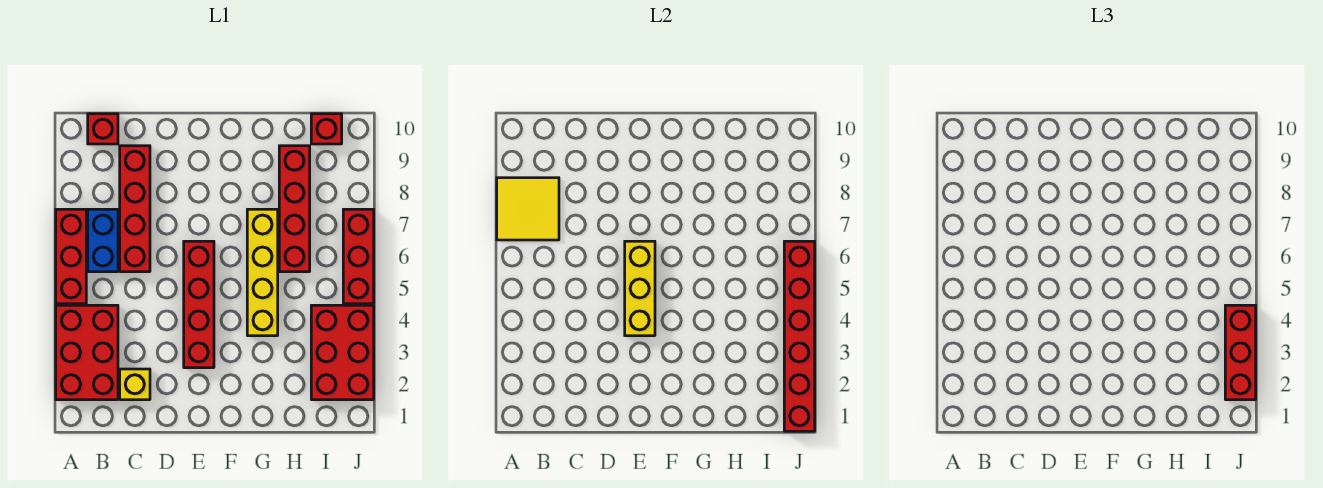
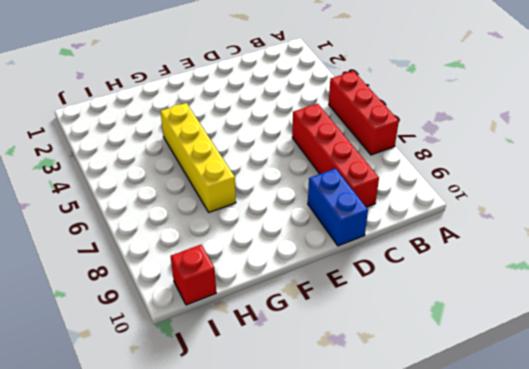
blue 1x2 brick [308,169,368,246] -> blue 1x2 brick moved to [88,209,118,272]
none -> red 2x3 brick [56,305,118,400]
none -> red 1x1 brick [88,114,118,144]
none -> yellow 1x1 brick [120,369,150,400]

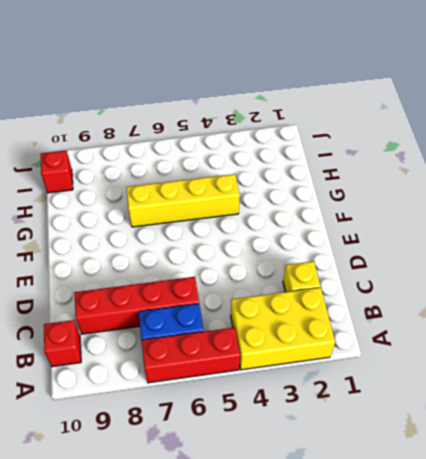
yellow 2x3 brick [231,287,335,370] -> red 2x3 brick [56,305,118,400]
none -> red 1x4 brick [184,241,214,368]
none -> red 1x4 brick [279,146,310,272]
none -> red 2x3 brick [311,305,374,400]

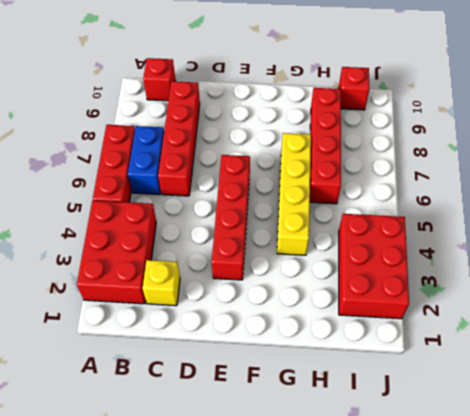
none -> red 1x3 brick [343,209,374,304]
none -> yellow 2x2 tile [497,178,559,240]
none -> yellow 1x3 brick [625,241,655,336]

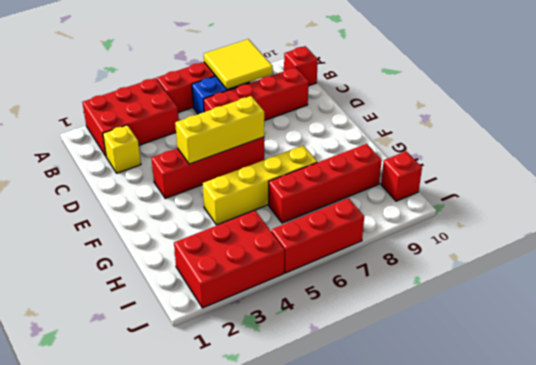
none -> red 1x6 brick [784,241,815,431]
none -> red 1x3 brick [1225,305,1256,400]

